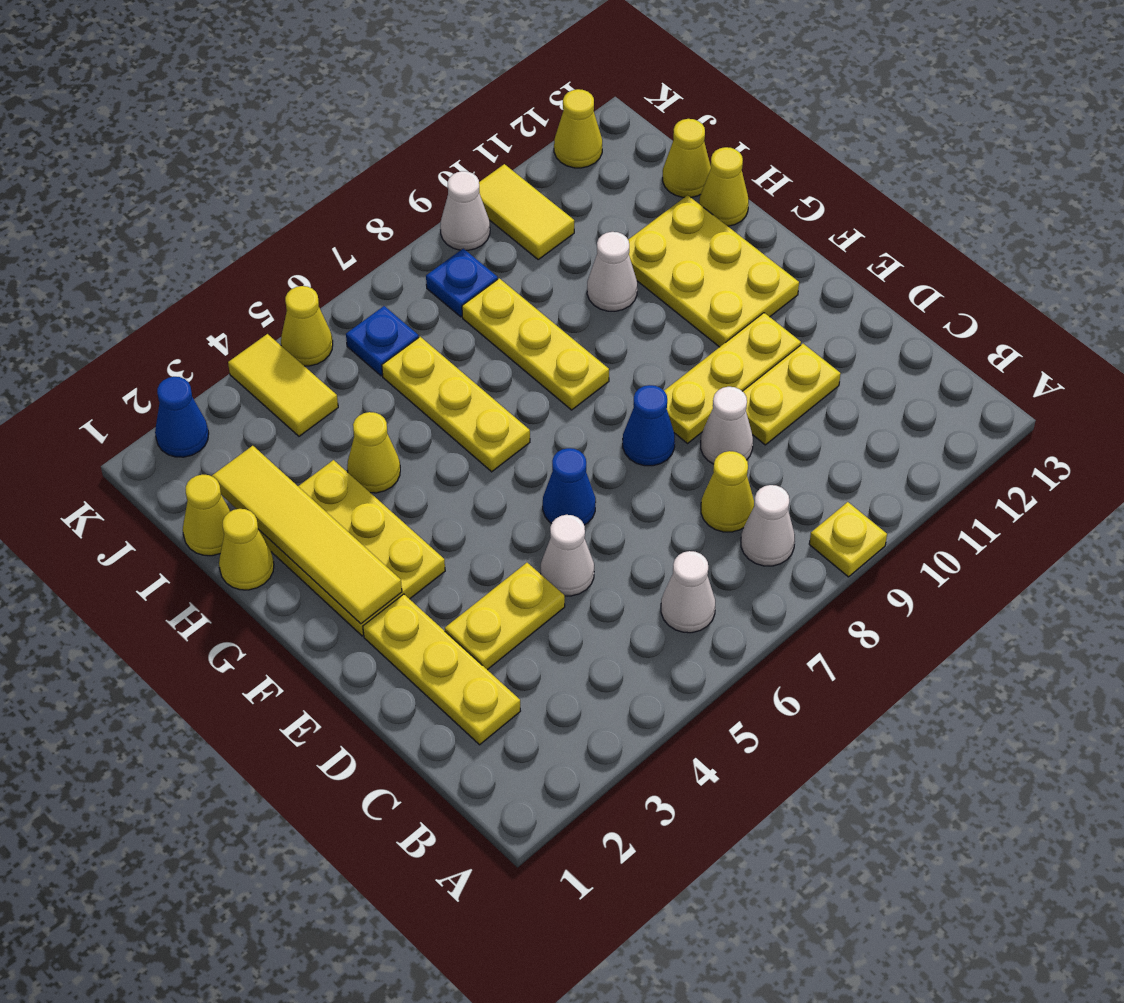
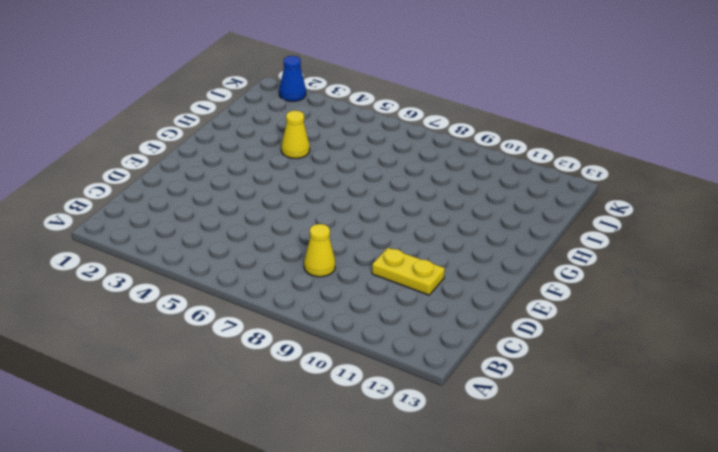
none -> yellow 1x1 plate [809,502,887,577]
none -> white 1x1 cone [661,551,715,633]
none -> white 1x1 cone [741,485,795,566]
none -> yellow 1x3 plate [363,594,520,745]

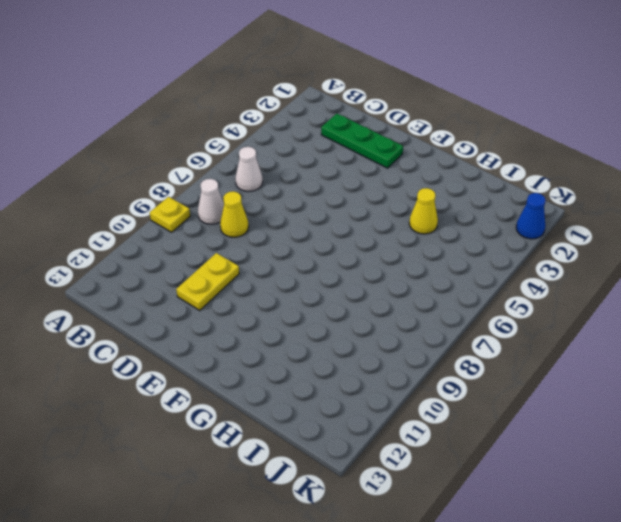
green 1x3 plate [321,114,403,168] -> yellow 1x3 plate [363,594,520,745]
none -> yellow 1x2 plate [445,563,565,670]
none -> white 1x1 cone [541,515,594,596]
none -> white 1x1 cone [701,387,753,464]
none -> blue 1x1 cone [543,448,596,525]

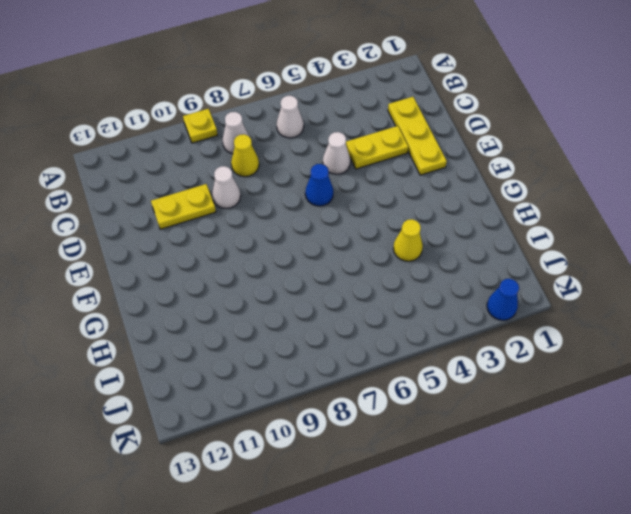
none -> blue 1x1 cone [623,385,675,466]
none -> yellow 1x3 plate [664,313,801,443]
none -> yellow 2x3 plate [258,460,445,636]
none -> yellow 2x3 plate [628,195,799,347]

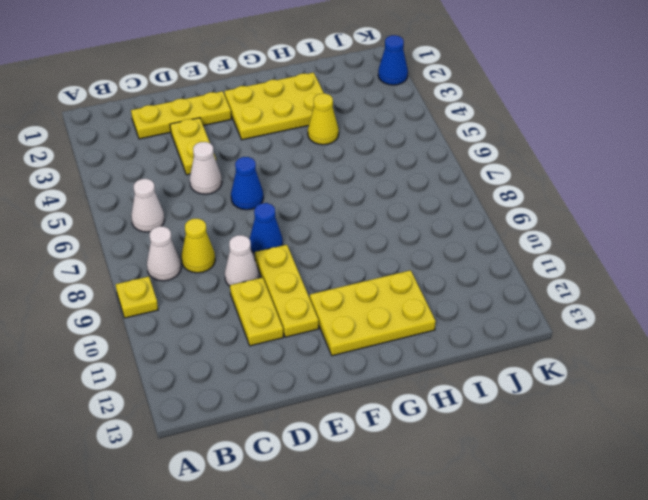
none -> yellow 1x3 plate [382,337,530,472]
none -> yellow 1x3 plate [462,278,609,410]
none -> yellow 1x1 cone [219,509,274,590]
none -> white 1x1 cone [587,232,637,311]

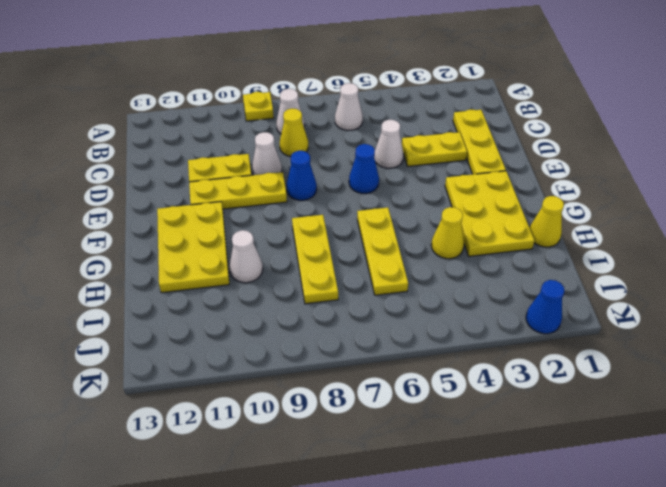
none -> yellow 1x1 cone [699,147,749,226]
none -> yellow 1x1 cone [183,474,231,556]
none -> yellow 1x1 cone [663,119,711,197]
none -> yellow 1x2 tile [228,334,338,436]

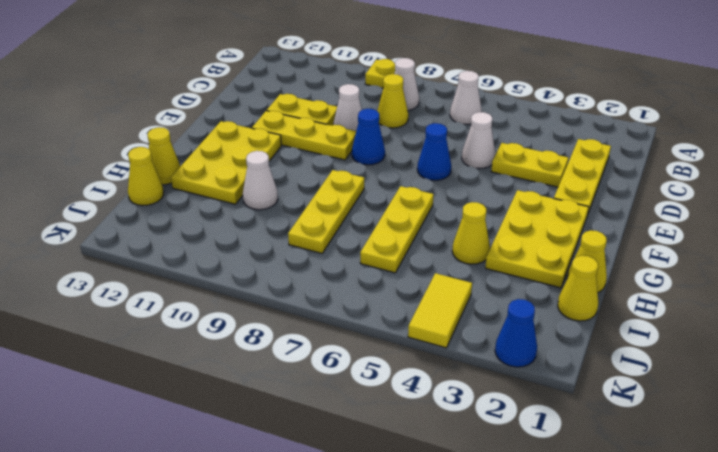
none -> blue 1x1 plate [346,306,419,376]
none -> blue 1x1 plate [426,249,498,317]
none -> yellow 1x2 tile [479,164,574,259]
none -> yellow 1x1 cone [281,286,333,366]

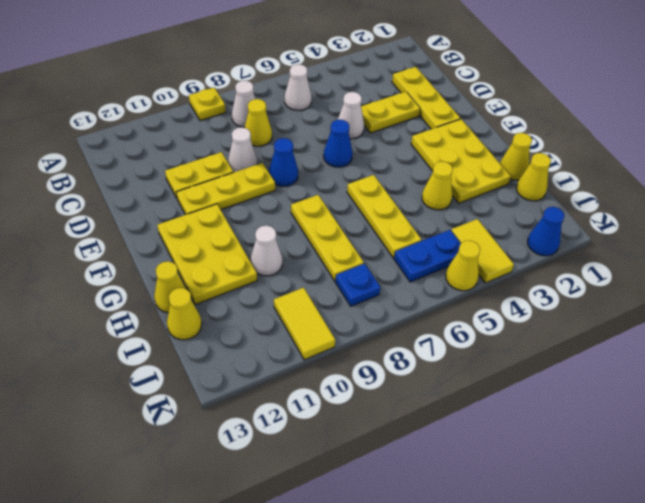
blue 1x2 plate [394,230,461,282] -> blue 1x1 plate [346,306,419,376]
none -> white 1x1 cone [440,171,490,250]
none -> yellow 1x1 cone [554,89,602,168]
none -> yellow 1x4 tile [212,446,402,624]

